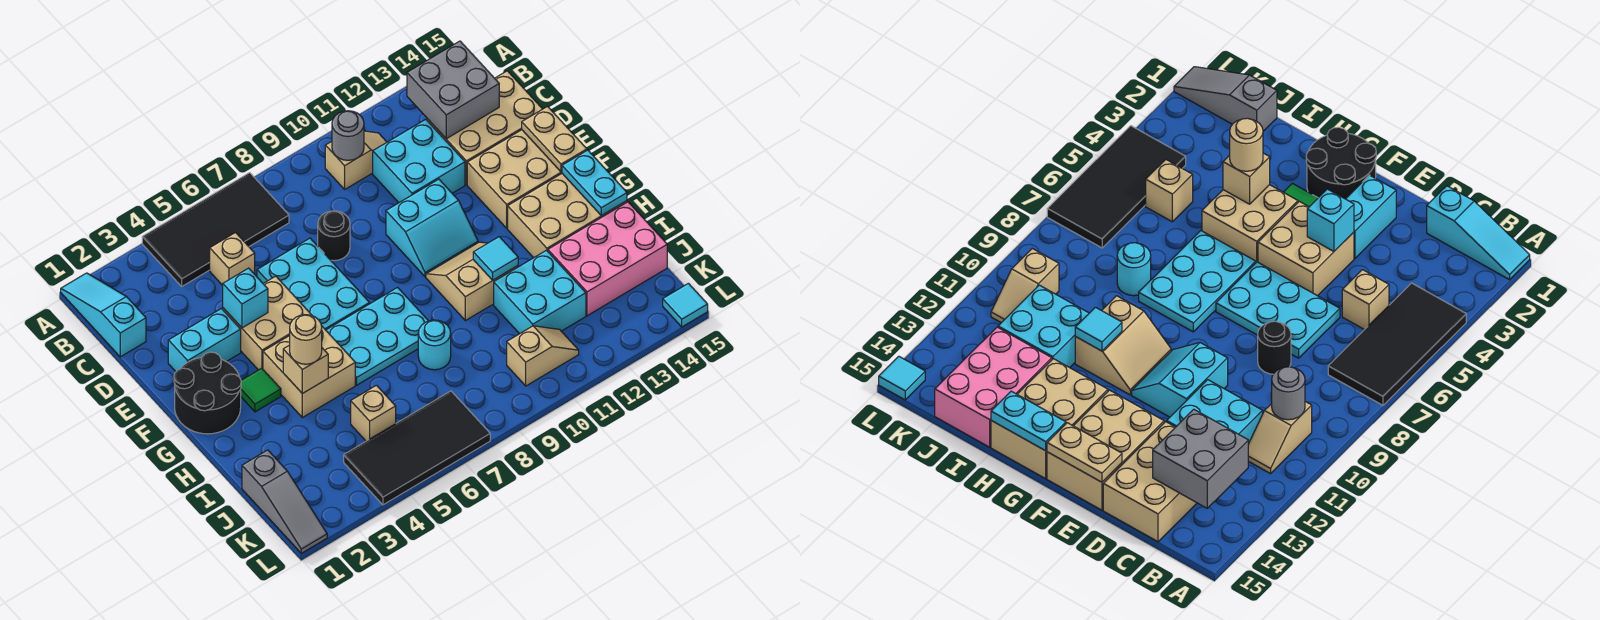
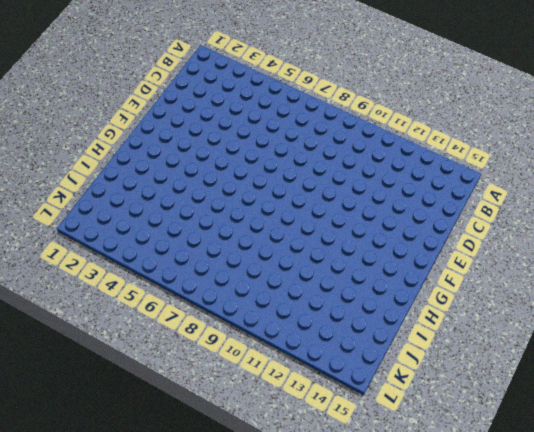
none -> cyan 1x3 slope [61,273,146,357]
none -> black 2x4 tile [142,173,289,286]
none -> tan 1x2 slope [325,131,387,189]
none -> tan 1x1 brick [210,233,255,285]

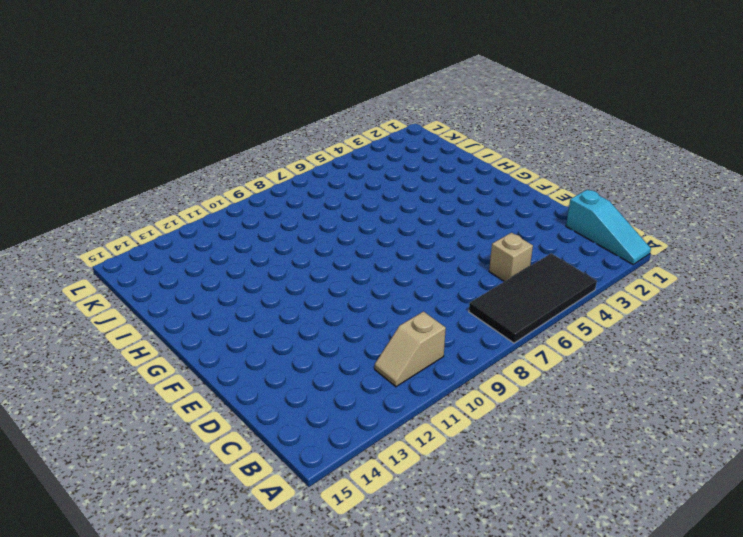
none -> cyan 2x2 brick [373,119,465,203]
none -> tan 2x3 brick [427,71,542,185]
none -> cyan 2x3 plate [257,238,369,330]
none -> black 1x1 round brick [318,211,350,261]

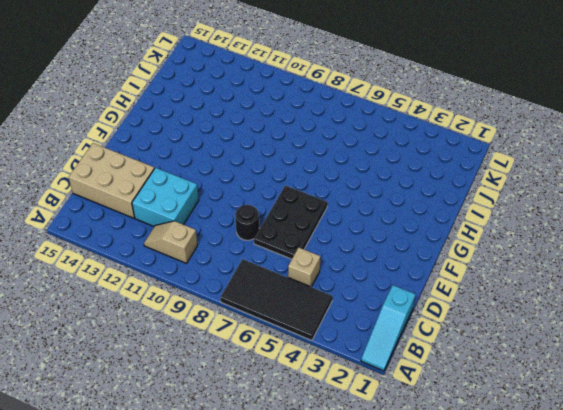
black 2x3 plate [254,185,328,259] -> cyan 2x3 plate [257,238,369,330]
none -> cyan 1x2 brick [168,309,241,371]
none -> tan 2x2 brick [223,276,312,370]
none -> cyan 2x2 slope [386,179,478,277]
none -> tan 2x3 brick [467,130,562,228]

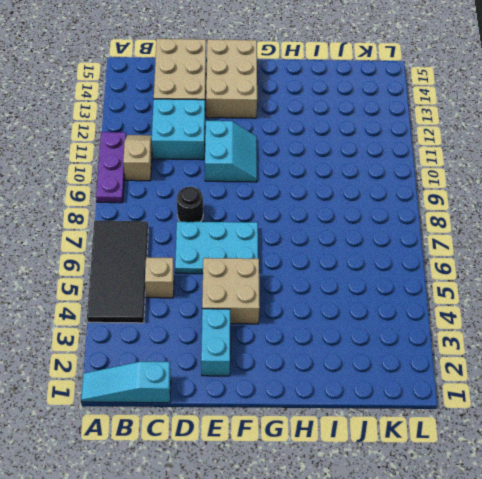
purple 1x3 plate [96,132,126,203] -> none
none -> black 2x2 round brick [174,352,241,434]
none -> green 1x1 tile [241,368,281,412]
none -> tan 2x2 brick [263,327,355,418]
none -> cyan 2x3 plate [326,288,428,385]

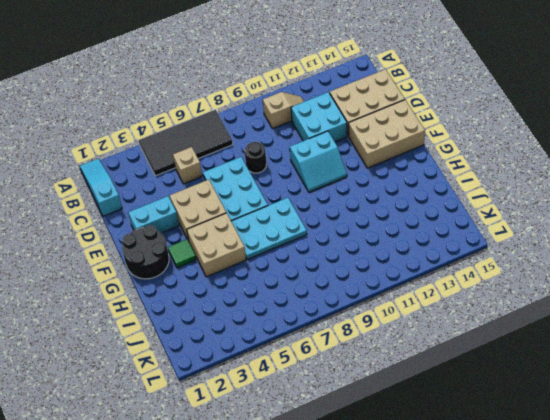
none -> tan 2x2 slope [426,242,518,321]
none -> tan 2x3 brick [508,174,627,258]
none -> cyan 1x1 round brick [418,320,451,370]
none -> cyan 2x2 brick [494,250,586,334]

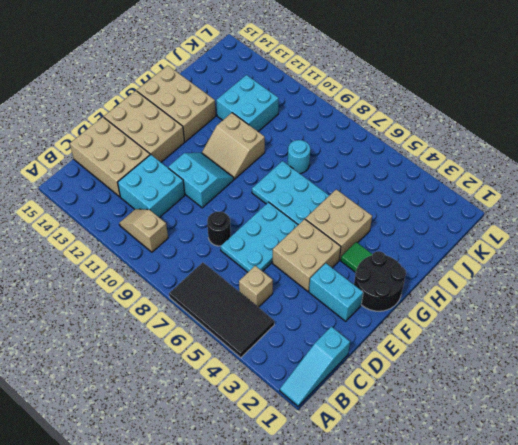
none -> pink 2x3 brick [548,202,667,316]
none -> grey 1x3 slope [242,450,327,553]
none -> tan 1x1 brick [351,385,396,441]
none -> black 2x4 tile [344,391,490,505]

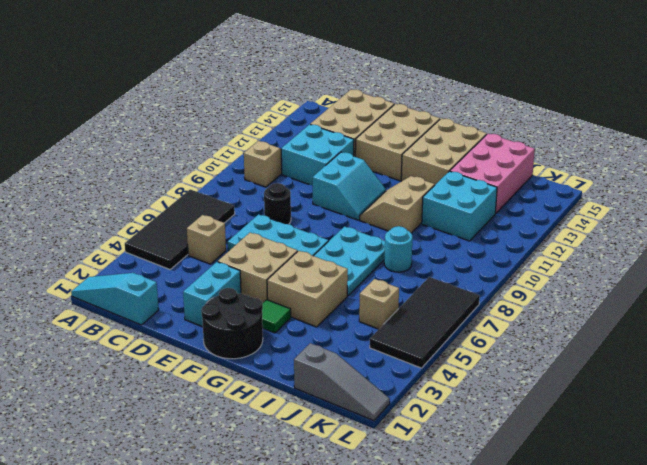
none -> tan 1x2 slope [507,326,579,386]
none -> cyan 1x1 tile [663,283,708,327]
none -> grey 1x1 round brick [332,111,364,160]
none -> grey 2x2 brick [407,41,499,139]

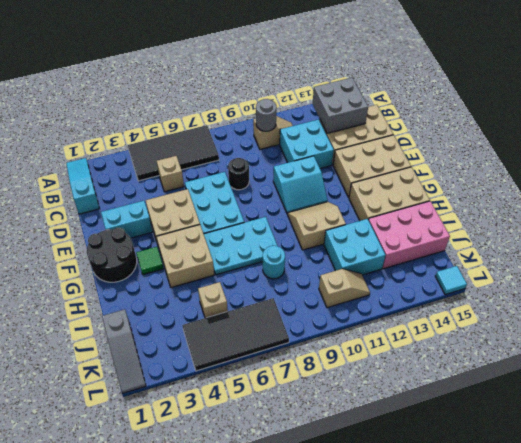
none -> cyan 1x1 brick [223,268,268,328]
none -> tan 1x2 plate [522,107,587,172]
none -> cyan 1x2 plate [562,150,627,216]
none -> tan 1x1 brick [283,345,328,394]

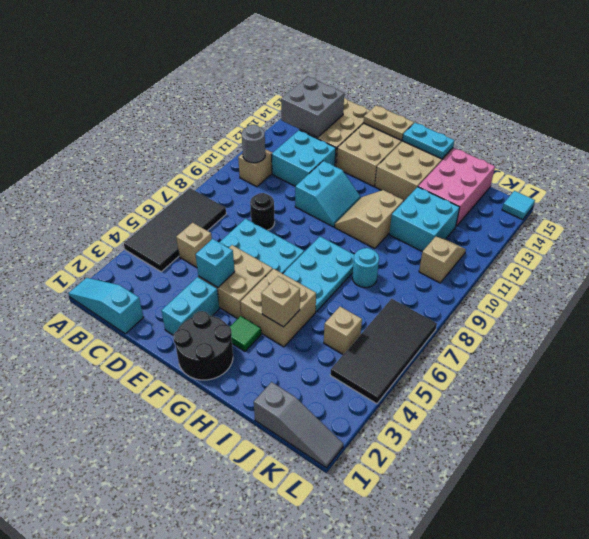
none -> cyan 1x1 tile [473,237,518,280]
none -> tan 1x1 round brick [290,315,322,364]

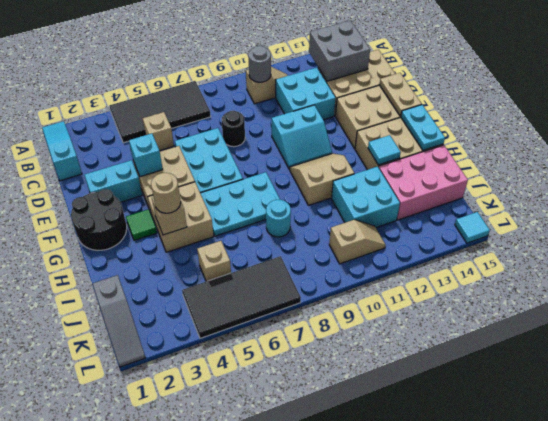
cyan 1x1 tile [368,135,401,165] -> cyan 1x1 tile moved to [473,237,518,280]

